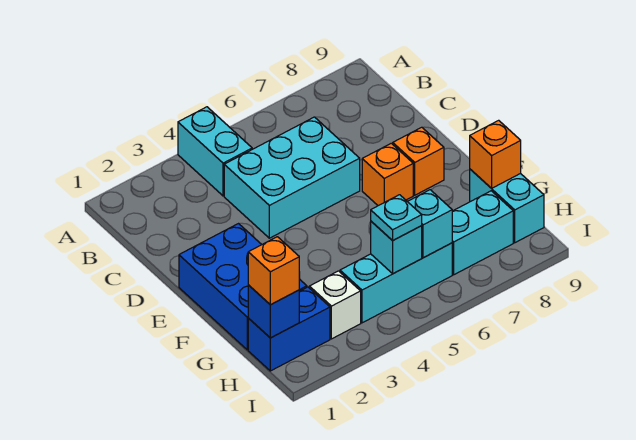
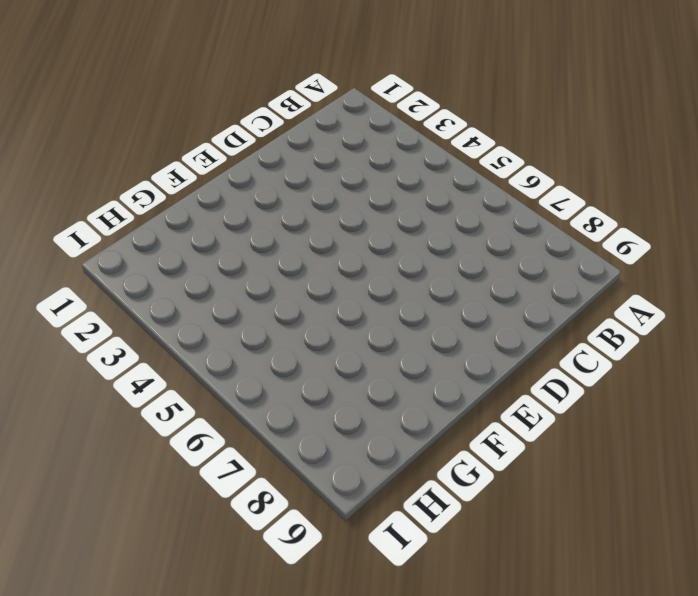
none -> cyan 1x2 brick [178,107,252,196]
none -> cyan 2x3 brick [224,117,360,238]
none -> blue 2x3 brick [179,224,307,350]

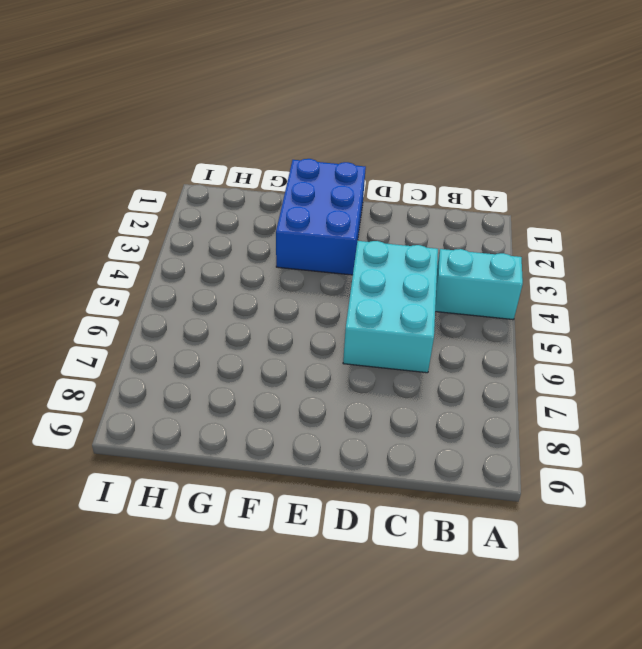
blue 2x3 brick [276,159,366,275] -> blue 2x3 brick turned to [179,224,307,350]
none -> orange 1x1 brick [362,143,413,206]
none -> orange 1x1 brick [393,127,444,195]
none -> cyan 1x2 brick [470,169,544,243]

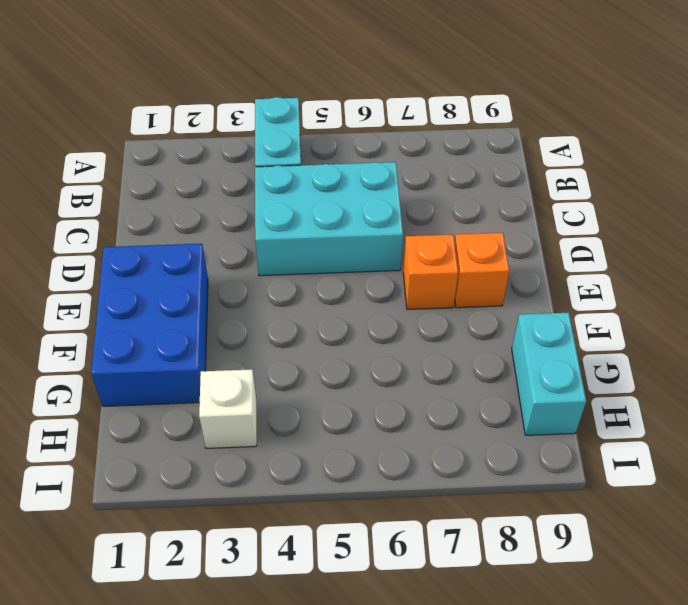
none -> blue 1x2 brick [248,287,330,371]
none -> cyan 1x3 brick [340,243,452,323]
none -> cyan 1x2 brick [452,191,513,275]

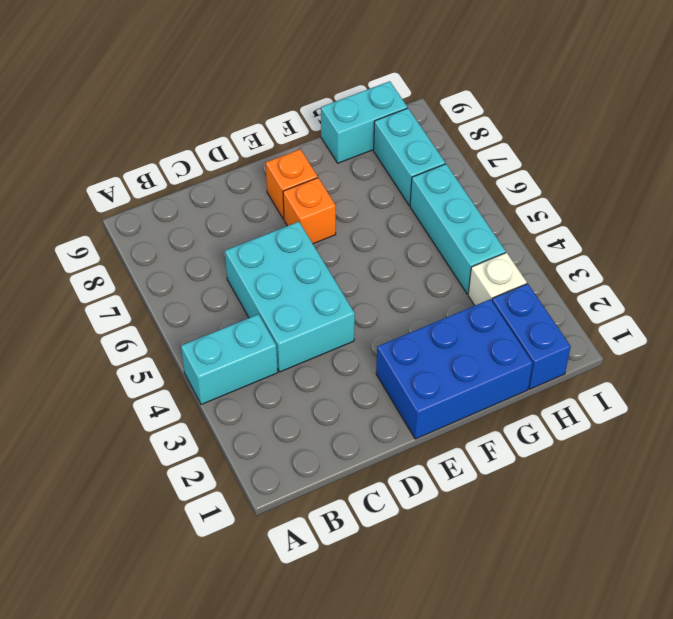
none -> orange 1x1 brick [470,120,521,188]
none -> blue 1x1 brick [248,285,299,338]
none -> cyan 1x1 brick [371,221,422,274]

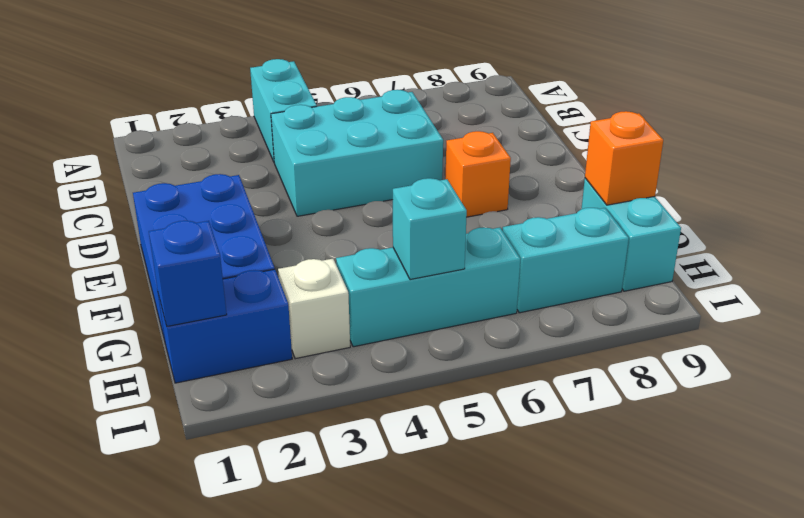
none -> orange 1x1 brick [393,127,444,195]
none -> cyan 1x1 brick [407,190,452,258]
none -> orange 1x1 brick [248,237,299,305]

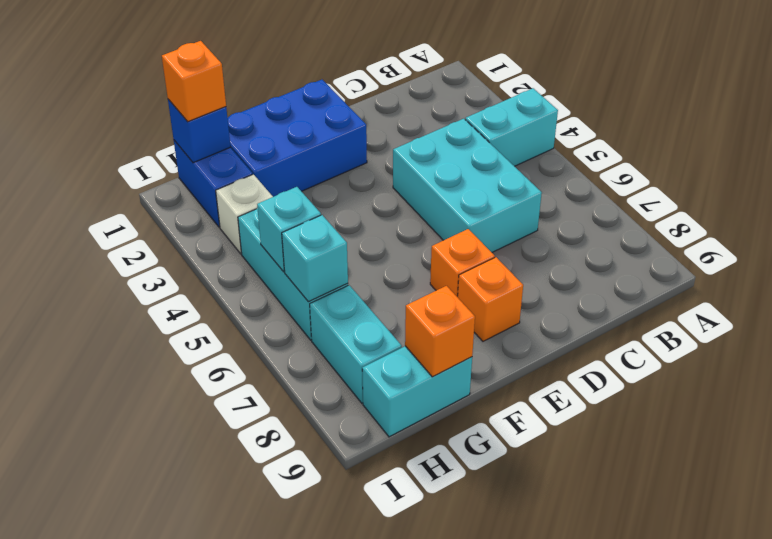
none -> cyan 1x1 plate [371,195,422,241]

